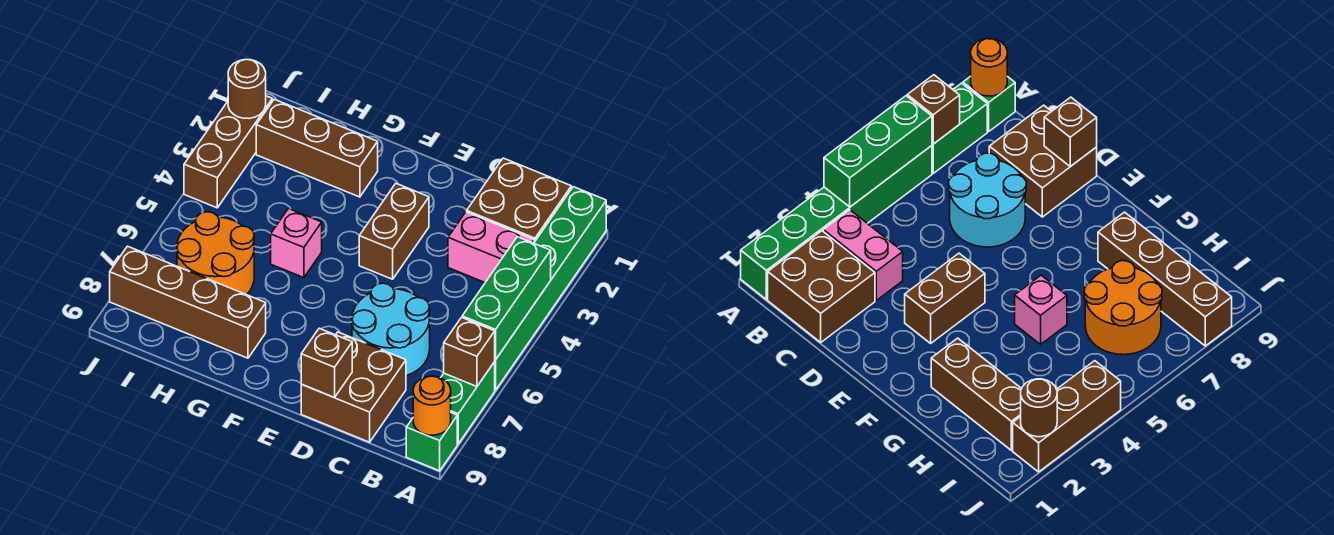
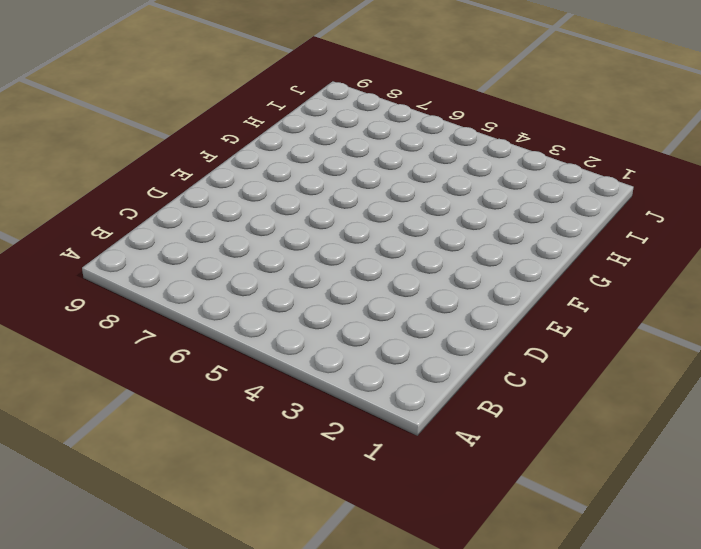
none -> green 1x6 brick [495,187,606,390]
none -> green 1x2 brick [441,362,495,444]
none -> green 1x1 brick [406,413,457,471]

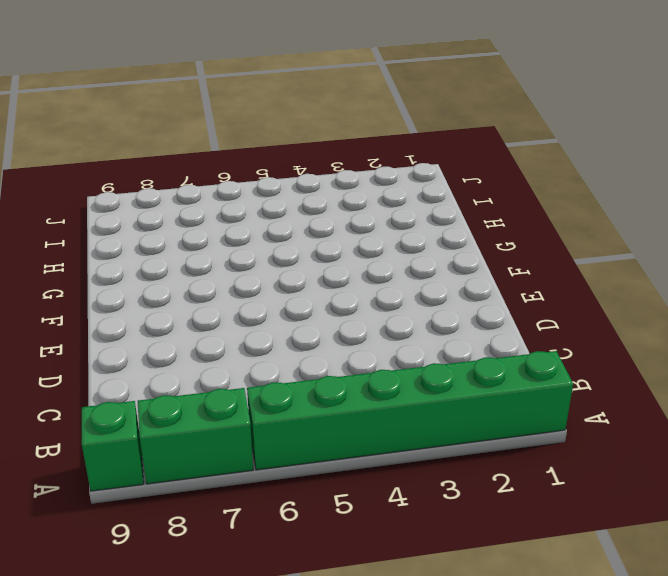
none -> brown 2x2 brick [467,158,571,242]
none -> pink 1x2 brick [448,212,534,282]
none -> cyan 2x2 round brick [352,283,430,376]

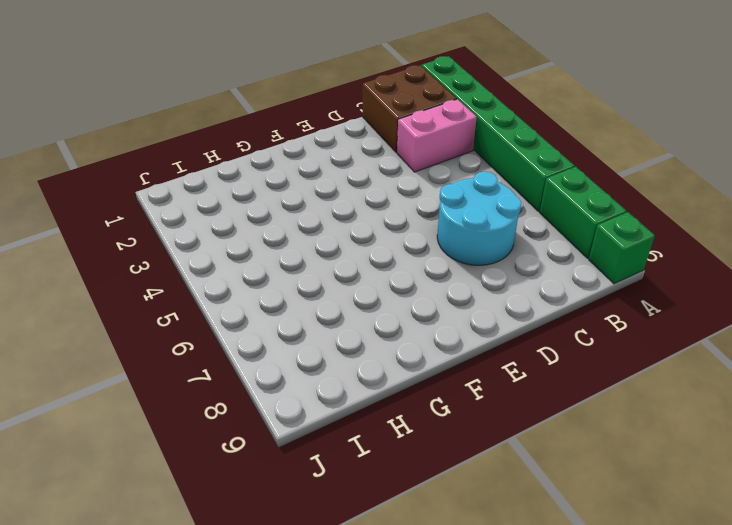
none -> brown 2x2 brick [301,332,406,442]
none -> brown 1x2 brick [359,184,429,279]
none -> brown 1x3 brick [256,99,378,197]

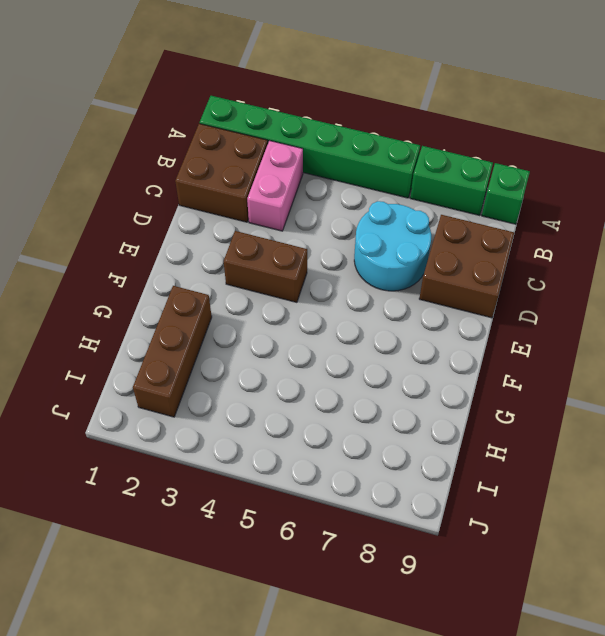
none -> pink 1x1 brick [271,209,322,278]
none -> brown 1x4 brick [110,246,266,358]
none -> orange 2x2 round brick [177,212,254,295]

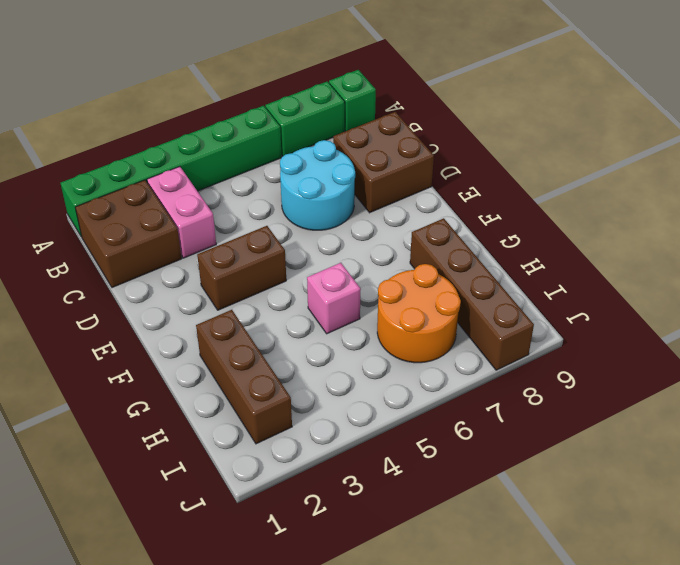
none -> brown 1x3 brick [184,96,272,208]
none -> green 1x3 brick [462,237,551,360]
none -> brown 1x1 brick [444,317,495,387]

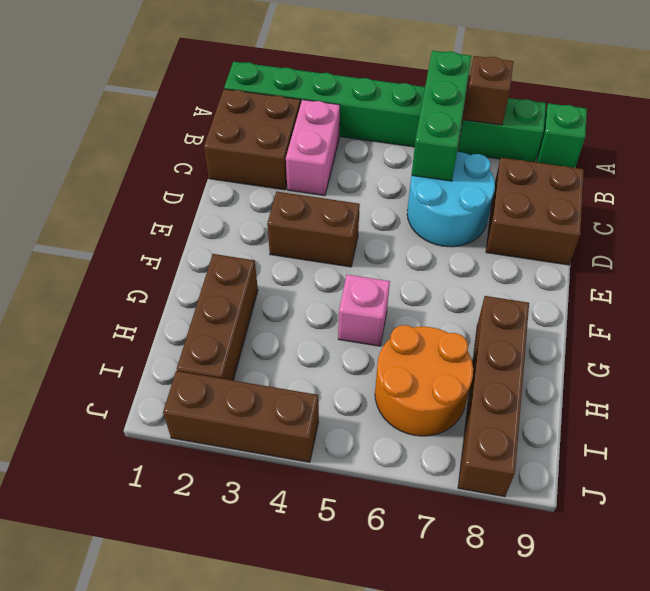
green 1x3 brick [412,51,471,181] -> green 1x3 brick turned to [462,237,551,360]
none -> orange 1x1 round brick [413,376,451,435]
none -> brown 1x1 brick [301,328,352,397]
none -> brown 1x1 round brick [228,59,266,119]

